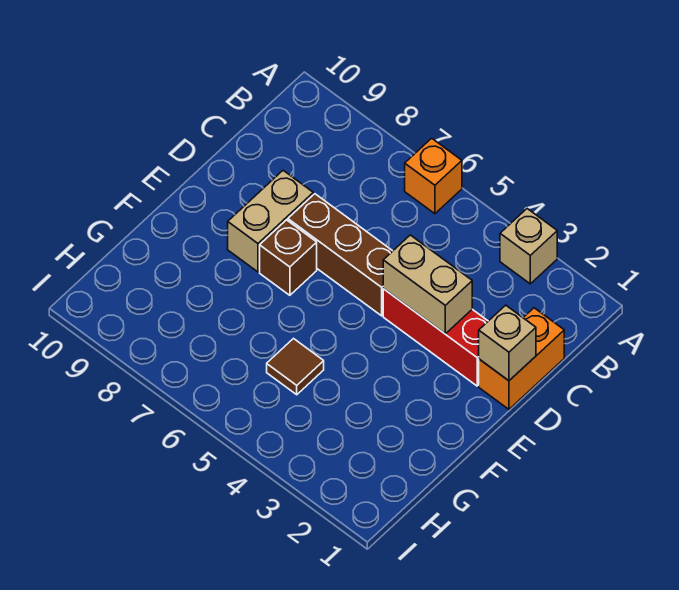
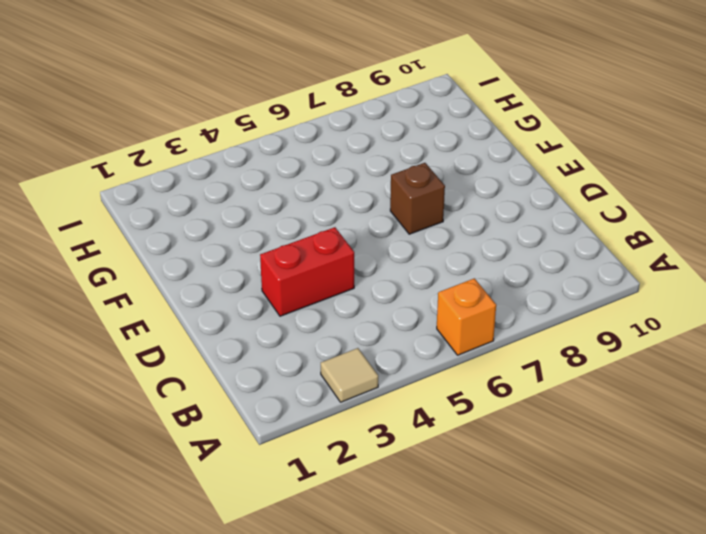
tan 1x1 tile [321,348,378,402] -> tan 1x1 brick [500,209,557,284]
red 1x2 brick [260,227,354,316] -> red 1x3 brick [383,289,488,386]
none -> orange 1x2 brick [479,308,564,409]
none -> brown 1x3 brick [288,194,392,316]

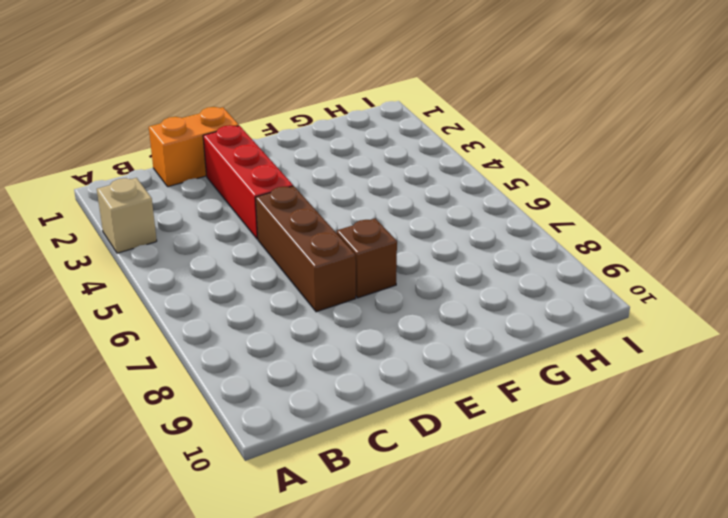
none -> orange 1x1 brick [405,138,462,214]
none -> tan 1x2 brick [228,170,313,272]

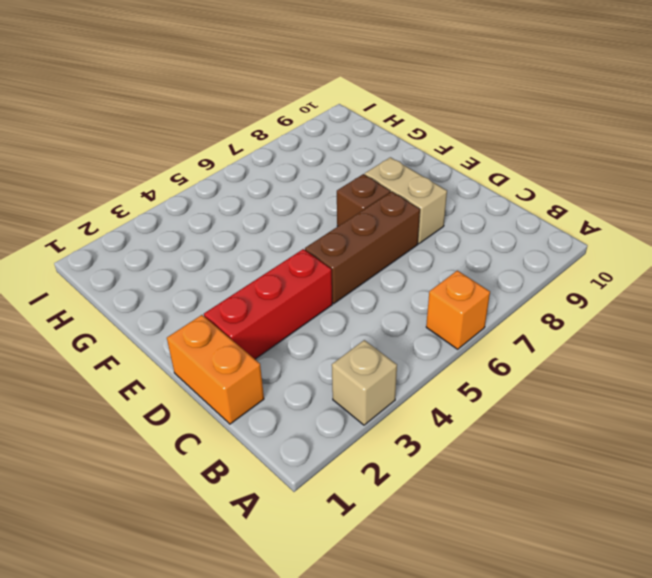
none -> brown 1x1 tile [267,339,324,395]
none -> tan 1x1 brick [479,305,536,381]

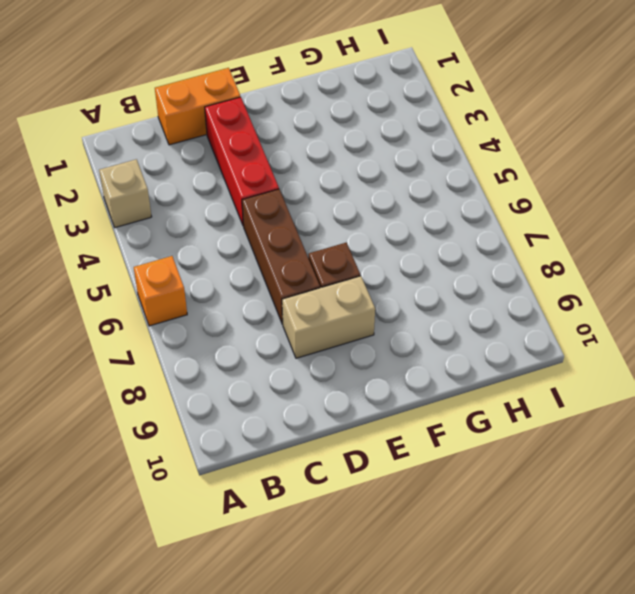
none -> brown 1x1 tile [267,339,324,395]
none -> tan 1x1 brick [479,305,536,381]

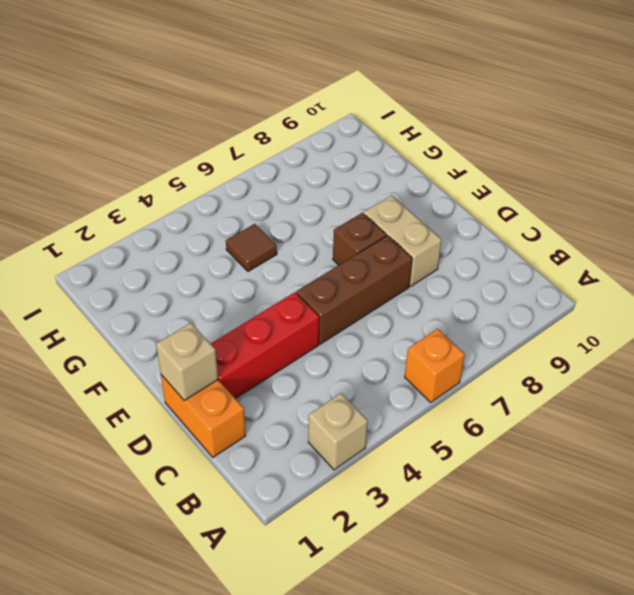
none -> tan 1x2 brick [383,235,472,334]

